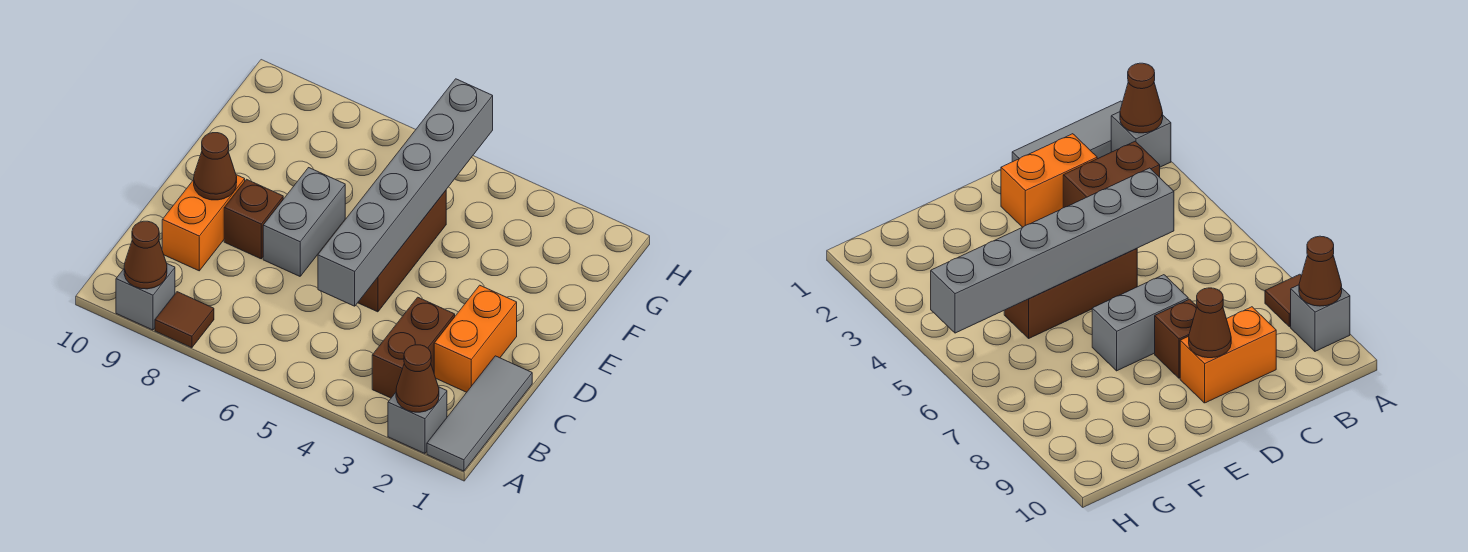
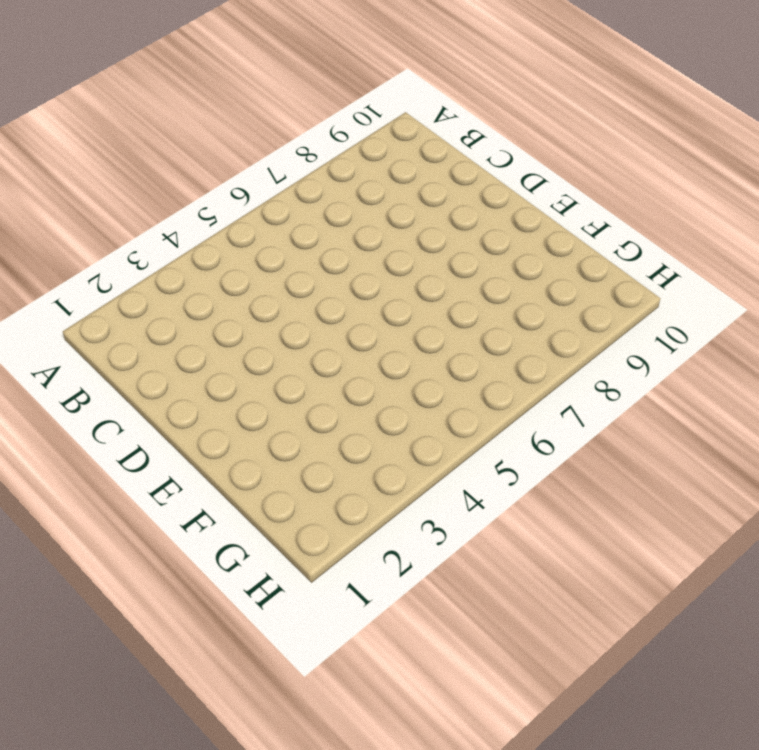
none -> grey 1x3 tile [427,356,532,471]
none -> grey 1x1 brick [388,387,447,453]
none -> brown 1x1 tile [155,292,214,348]

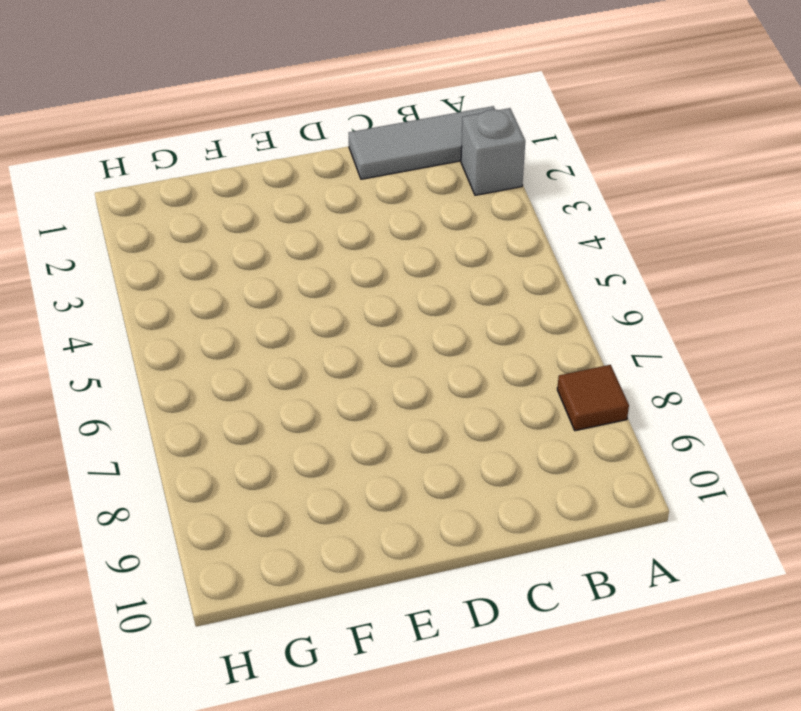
none -> grey 1x1 brick [116,264,175,330]
none -> brown 1x2 brick [372,297,455,398]
none -> orange 1x2 brick [434,285,517,392]

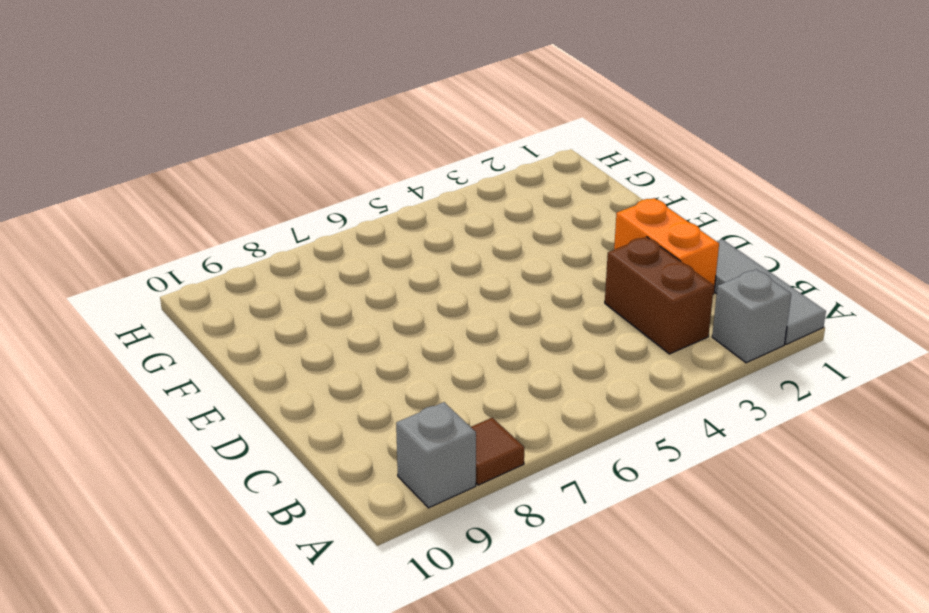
none -> orange 1x2 brick [162,175,245,271]
none -> brown 1x3 brick [358,191,446,312]
none -> grey 1x2 brick [263,168,345,276]

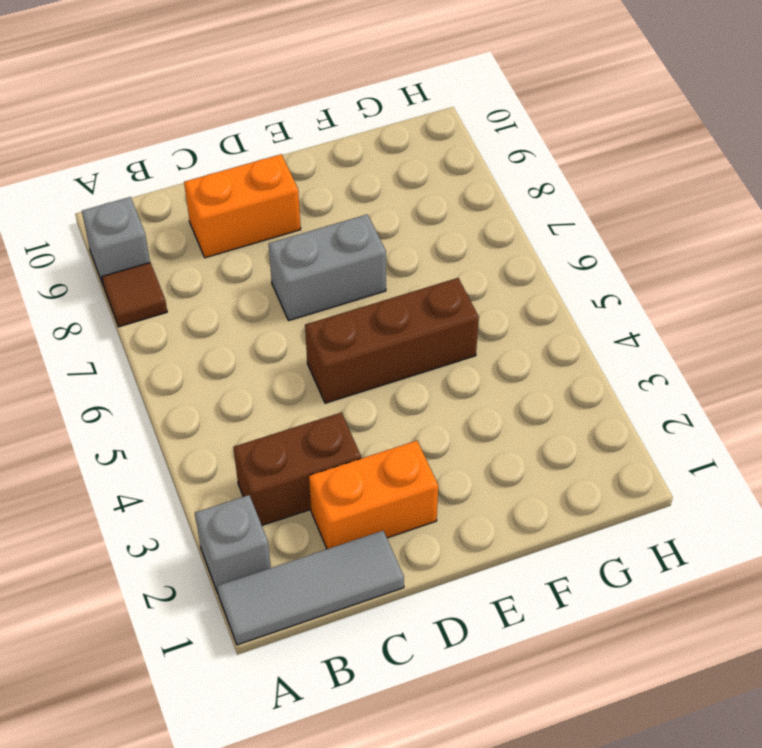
none -> brown 1x1 brick [224,179,283,259]
none -> brown 1x1 cone [396,345,439,412]
none -> brown 1x1 cone [124,221,167,289]

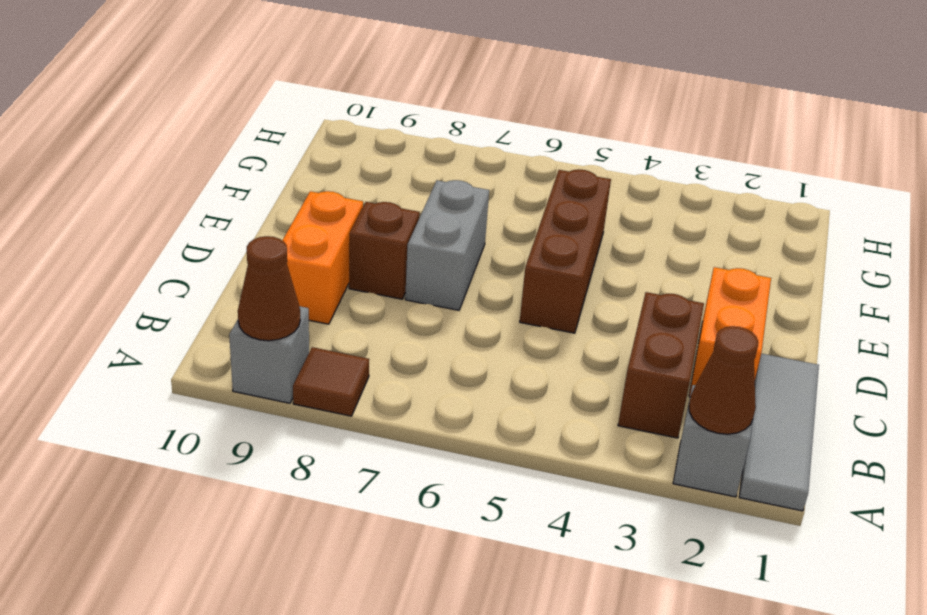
none -> grey 1x6 brick [318,79,493,306]
none -> brown 1x1 cone [194,133,237,200]

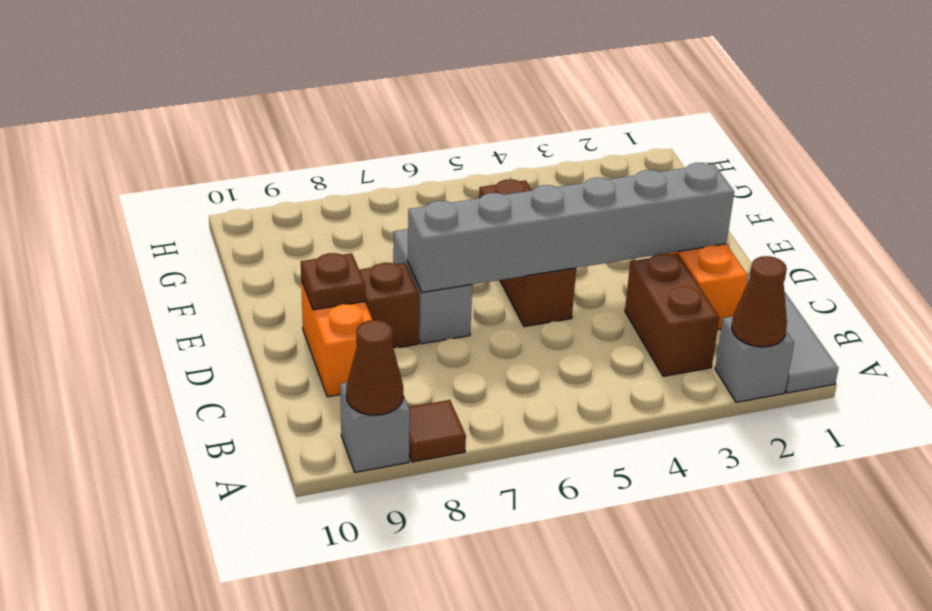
grey 1x6 brick [408,163,734,292] -> grey 1x6 brick turned to [318,79,493,306]
brown 1x1 plate [301,253,365,310] -> brown 1x1 cone [194,133,237,200]

